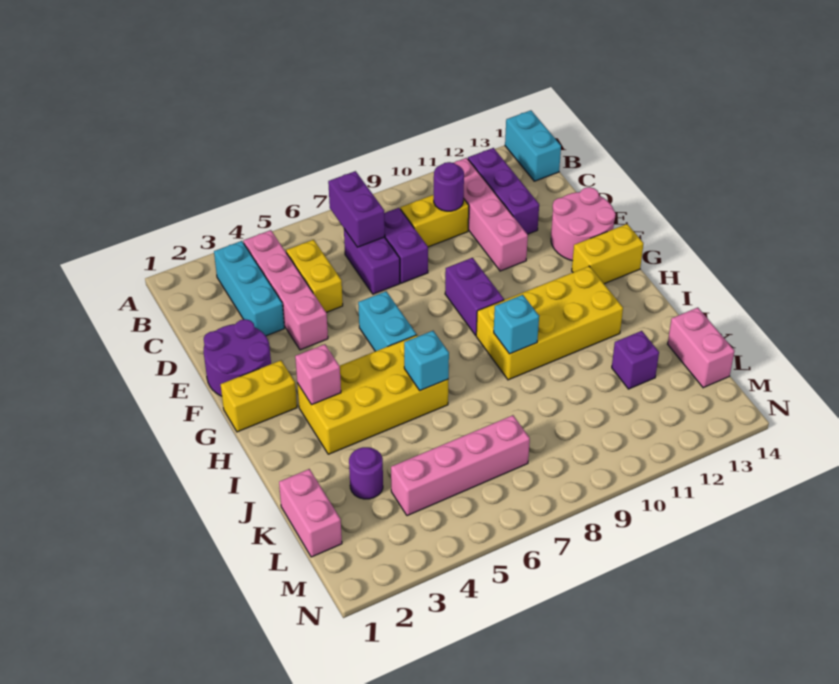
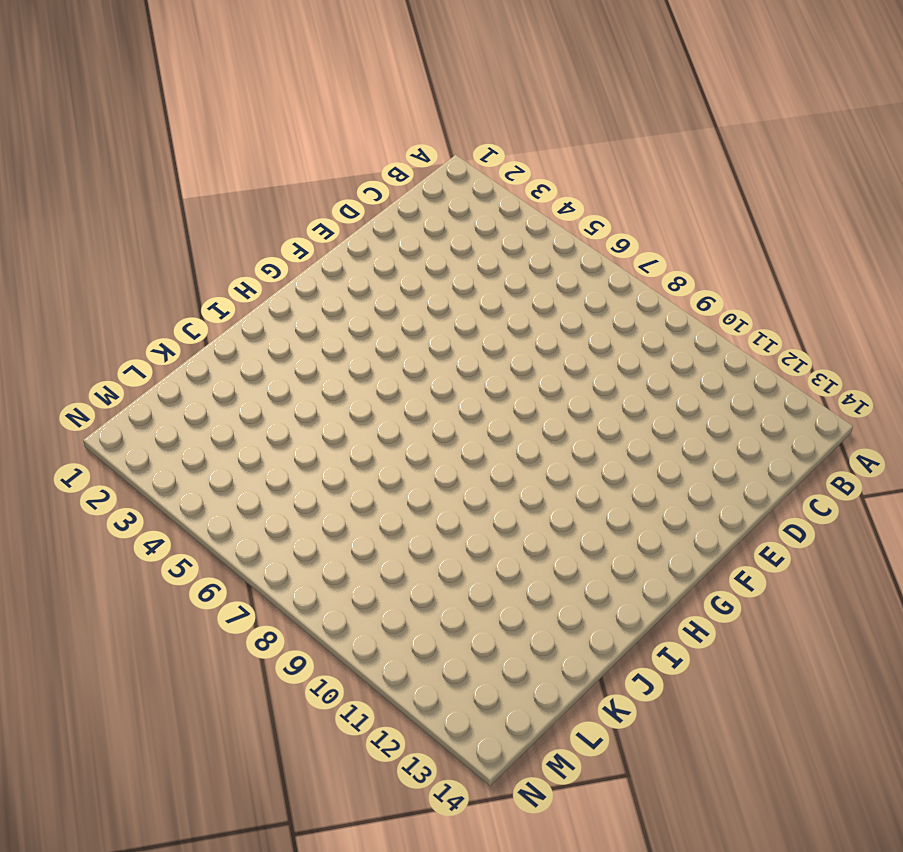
none -> cyan 1x2 brick [505,110,561,181]
none -> cyan 1x3 brick [214,241,284,336]
none -> pink 1x4 brick [243,230,328,350]

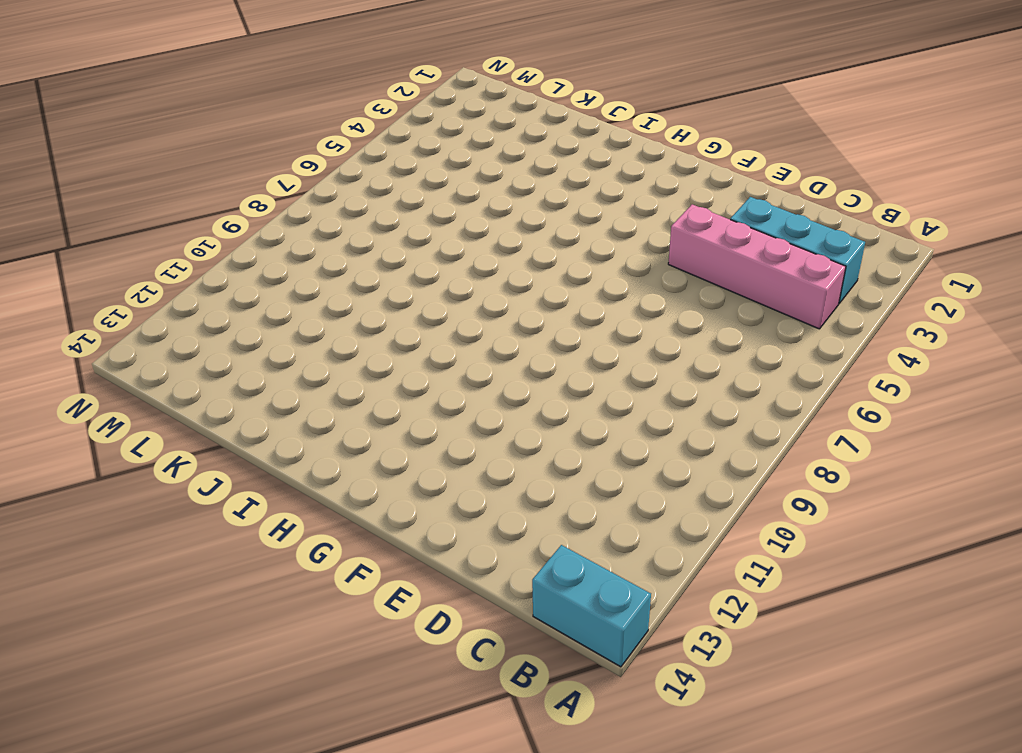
none -> pink 1x4 brick [454,158,528,271]
none -> purple 1x3 brick [468,148,539,234]
none -> yellow 1x2 brick [286,240,343,312]

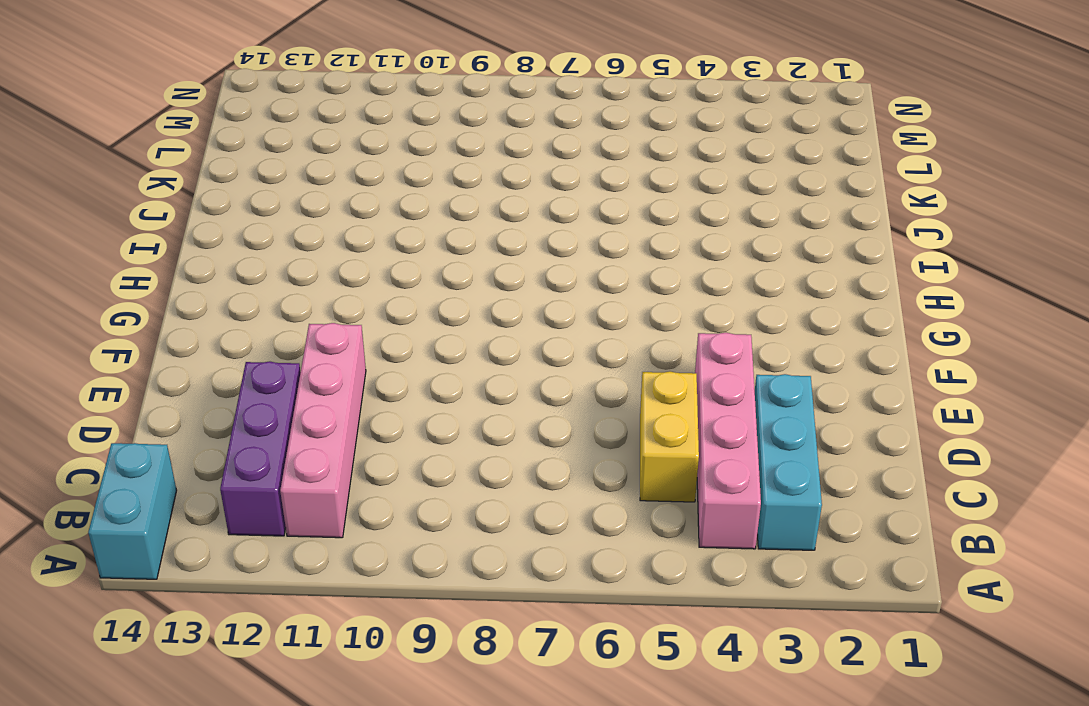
none -> purple 1x2 brick [344,229,400,294]
none -> purple 1x2 brick [384,208,428,283]
none -> yellow 1x2 brick [400,195,469,247]

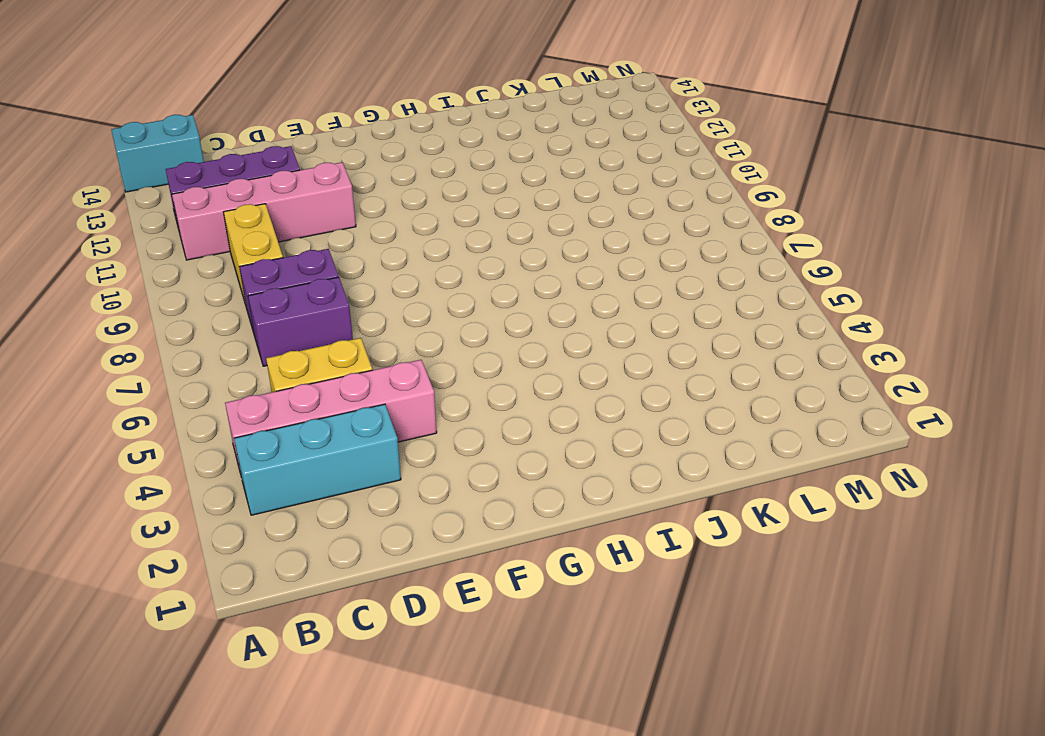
none -> purple 2x2 round brick [204,319,271,396]
none -> pink 2x2 round brick [551,187,616,261]
none -> cyan 1x2 brick [358,291,416,351]

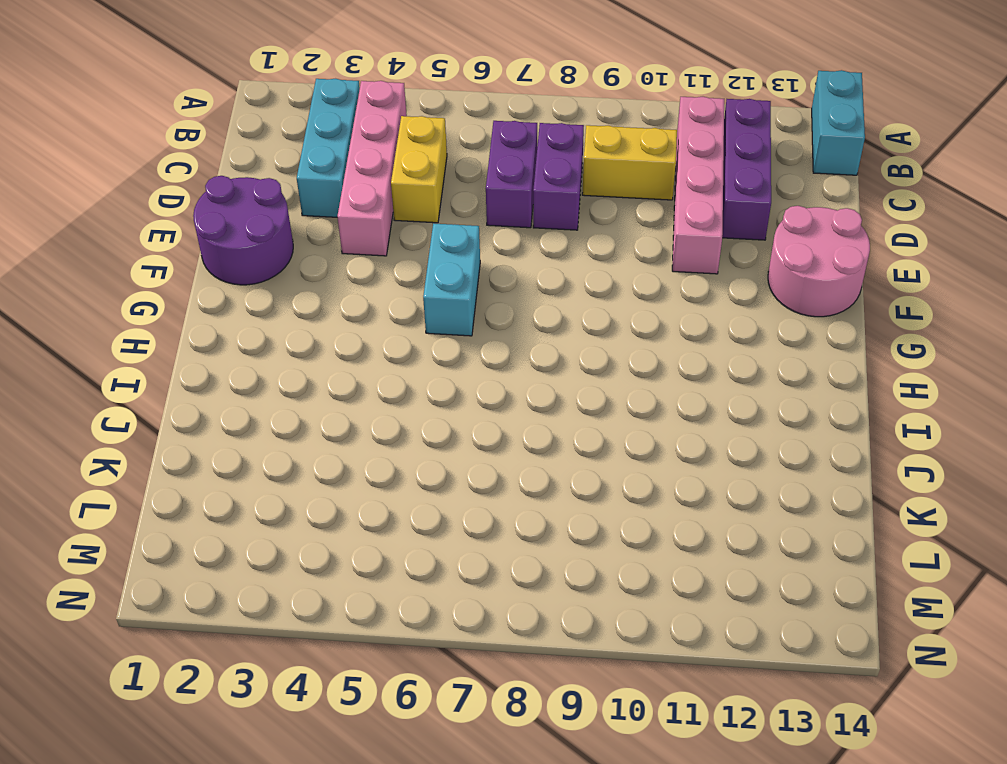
none -> purple 1x2 brick [445,258,504,335]
none -> yellow 1x2 brick [221,360,297,432]
none -> yellow 1x2 brick [572,224,644,284]

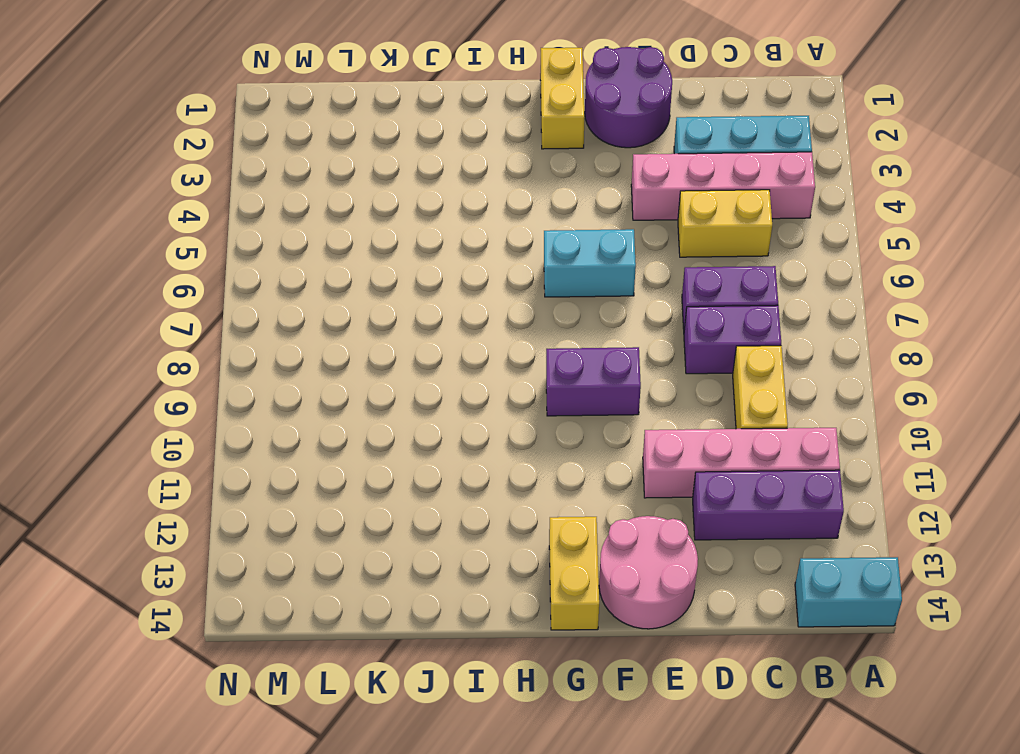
none -> yellow 2x4 brick [297,335,448,454]
none -> yellow 2x4 brick [476,266,623,380]
none -> pink 1x2 brick [279,469,342,557]

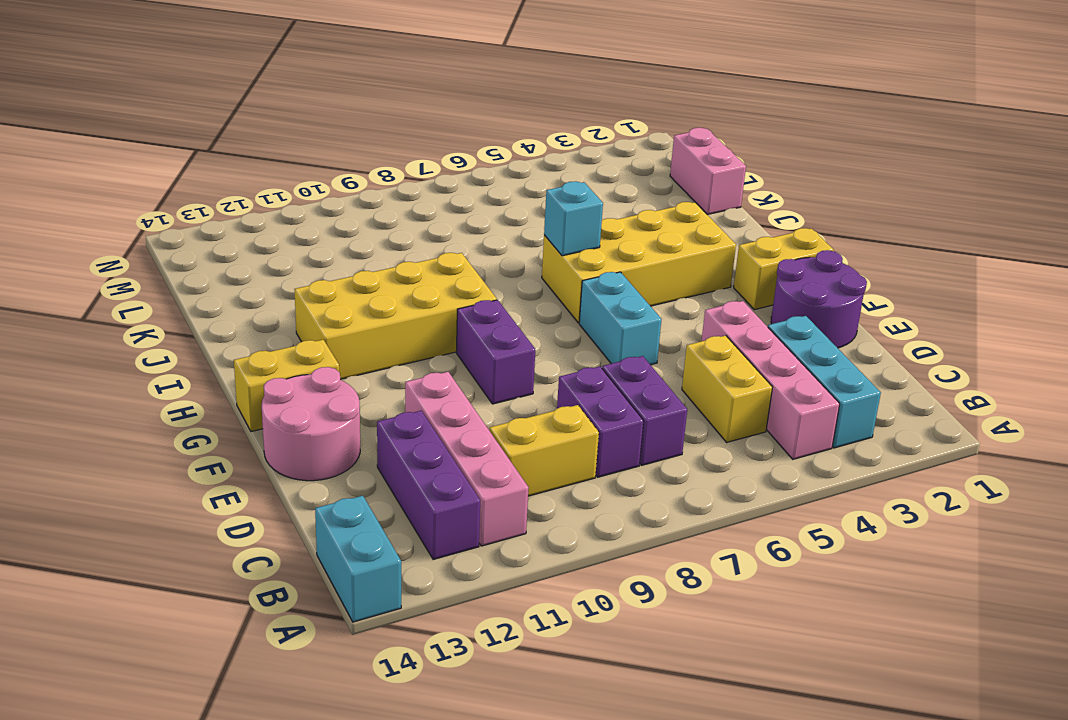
none -> purple 1x1 round brick [349,447,383,499]
none -> purple 1x1 brick [612,331,659,389]
none -> pink 1x2 brick [668,308,734,388]

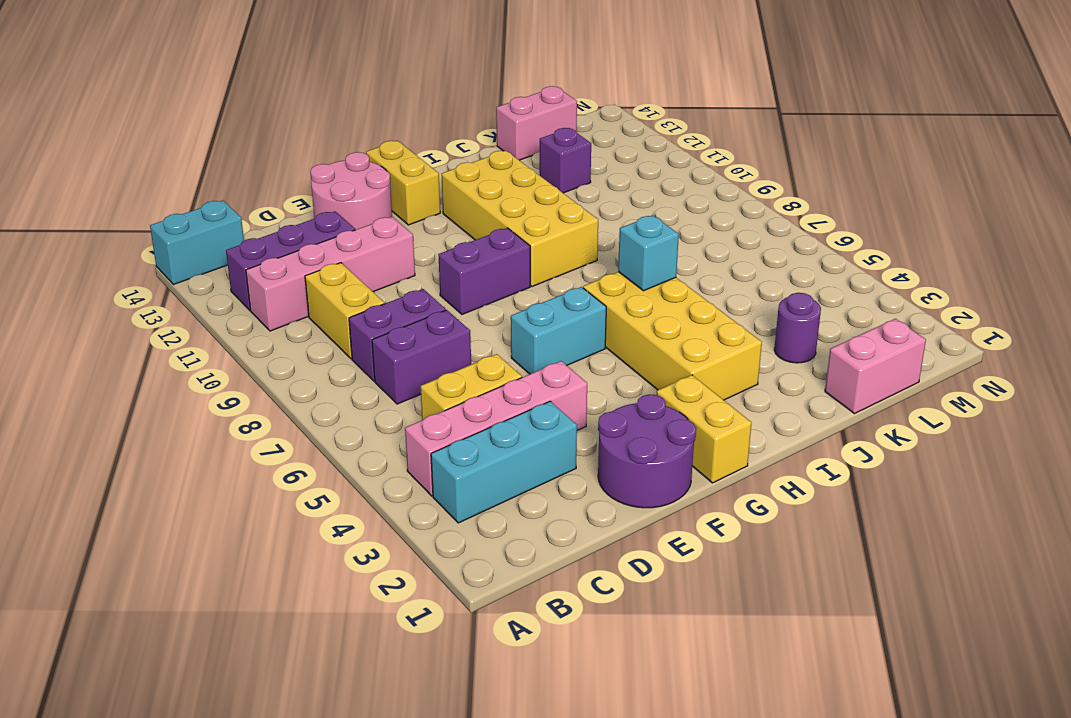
none -> pink 1x4 brick [391,415,530,516]
none -> purple 1x2 brick [328,171,385,247]
none -> purple 1x1 round brick [434,162,464,211]

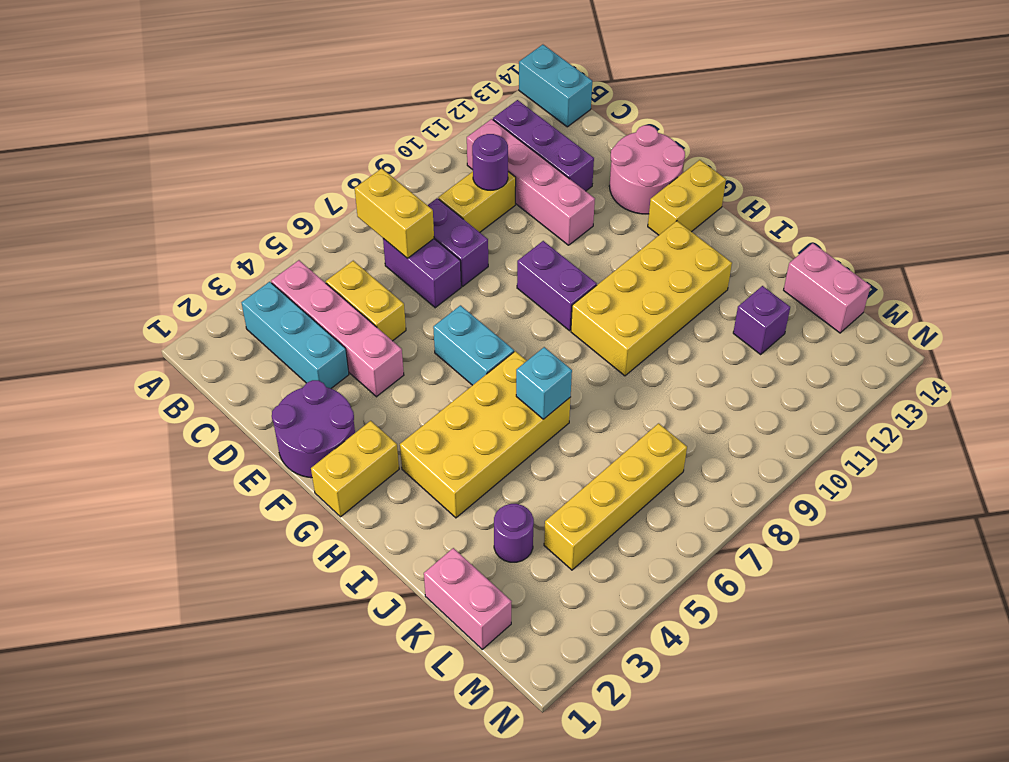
yellow 1x2 brick [355,168,434,259] -> purple 1x2 brick [328,171,385,247]
yellow 1x4 brick [544,423,687,570] -> pink 1x4 brick [391,415,530,516]
none -> pink 1x1 brick [295,344,341,405]
none -> cyan 1x1 brick [494,295,539,354]

